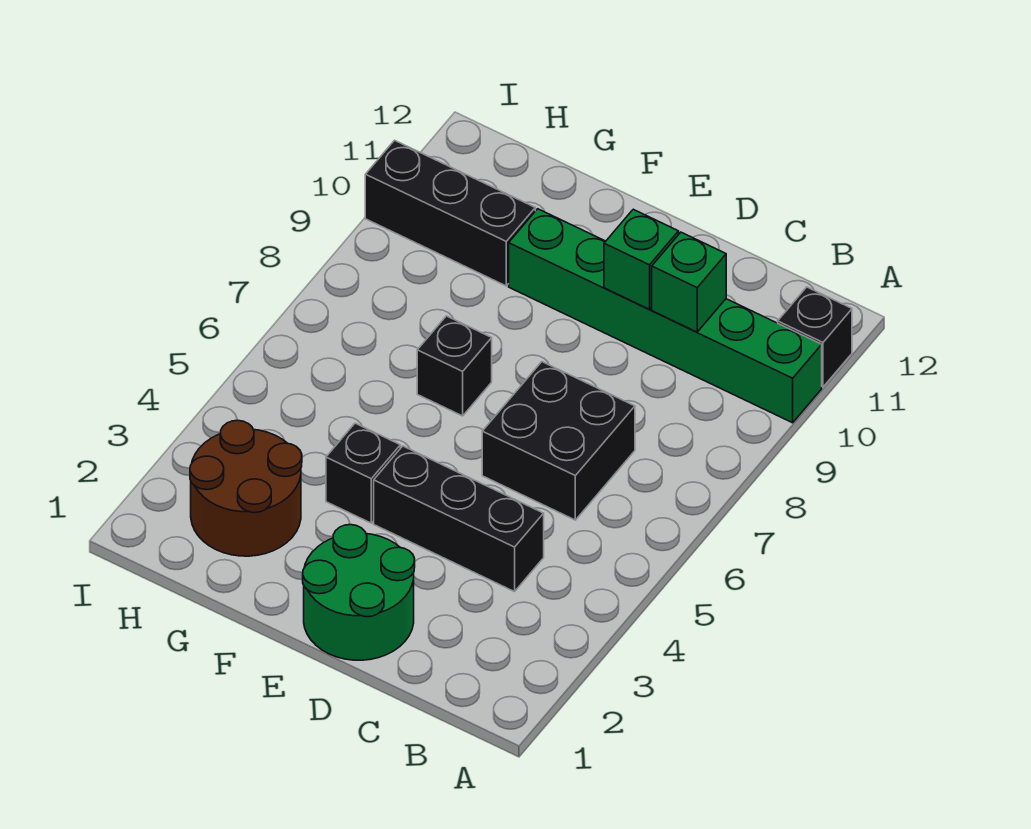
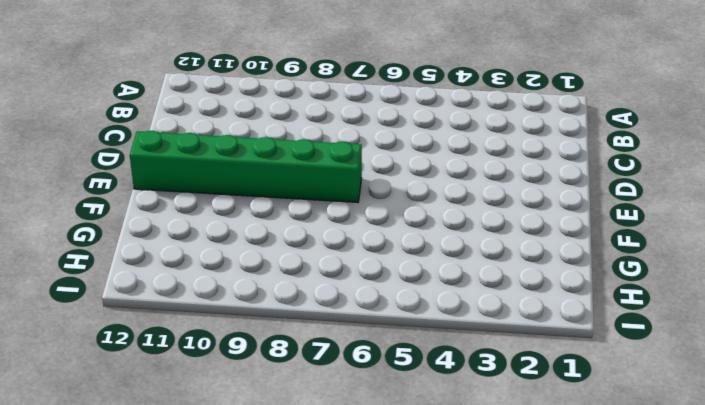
green 1x6 brick [130,131,362,202] -> green 1x6 brick turned to [509,209,822,423]
none -> black 1x1 brick [778,287,852,387]
none -> black 1x3 brick [374,446,544,592]

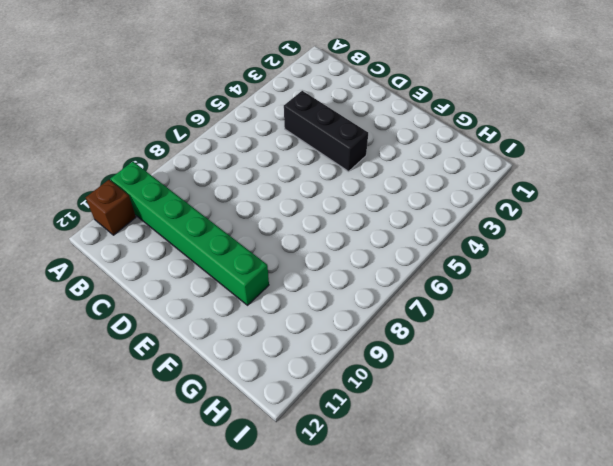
brown 1x1 brick [86,180,136,235] -> black 1x1 brick [778,287,852,387]
none -> black 2x2 brick [482,362,635,520]
none -> green 2x2 round brick [303,524,415,660]

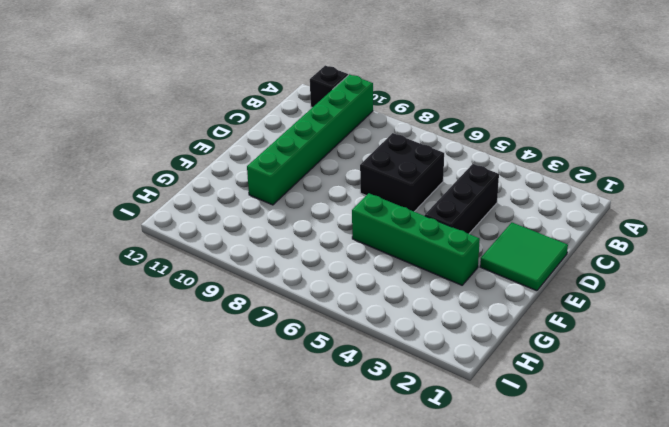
green 2x2 tile [480,223,568,291] -> green 2x2 round brick [303,524,415,660]
green 1x4 brick [352,193,480,285] -> black 1x1 brick [326,423,400,523]
none -> black 1x1 brick [417,316,492,416]
none -> brown 2x2 round brick [190,420,302,556]

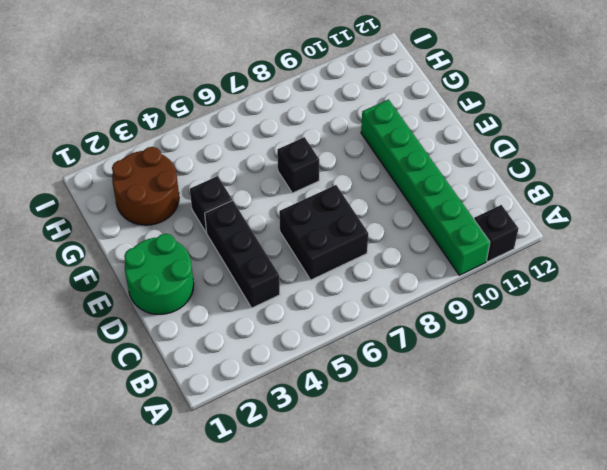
none -> black 1x3 brick [365,140,535,286]
none -> green 1x1 brick [652,232,726,332]

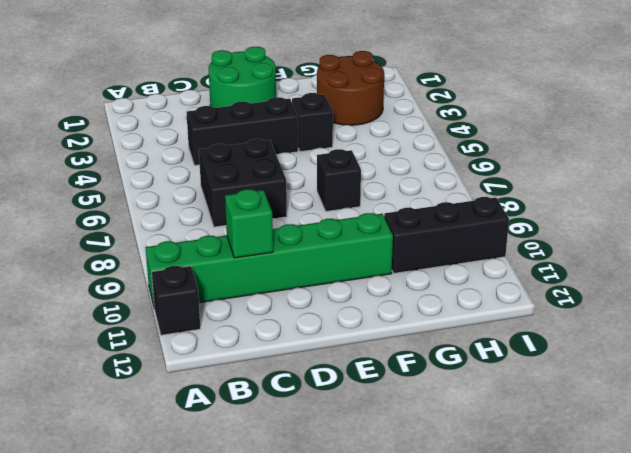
none -> green 1x1 brick [604,209,679,309]

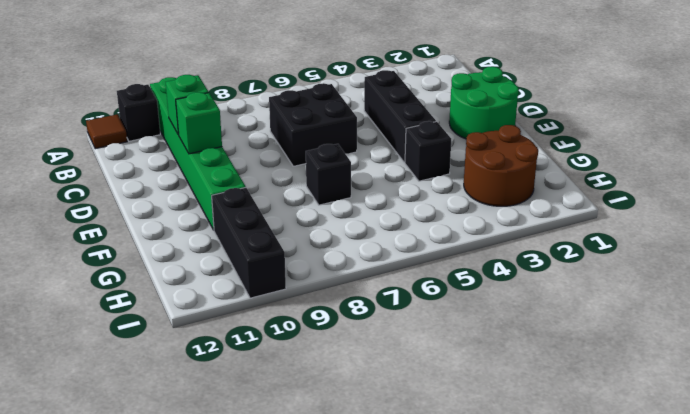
brown 1x1 tile [86,114,127,149] -> none

